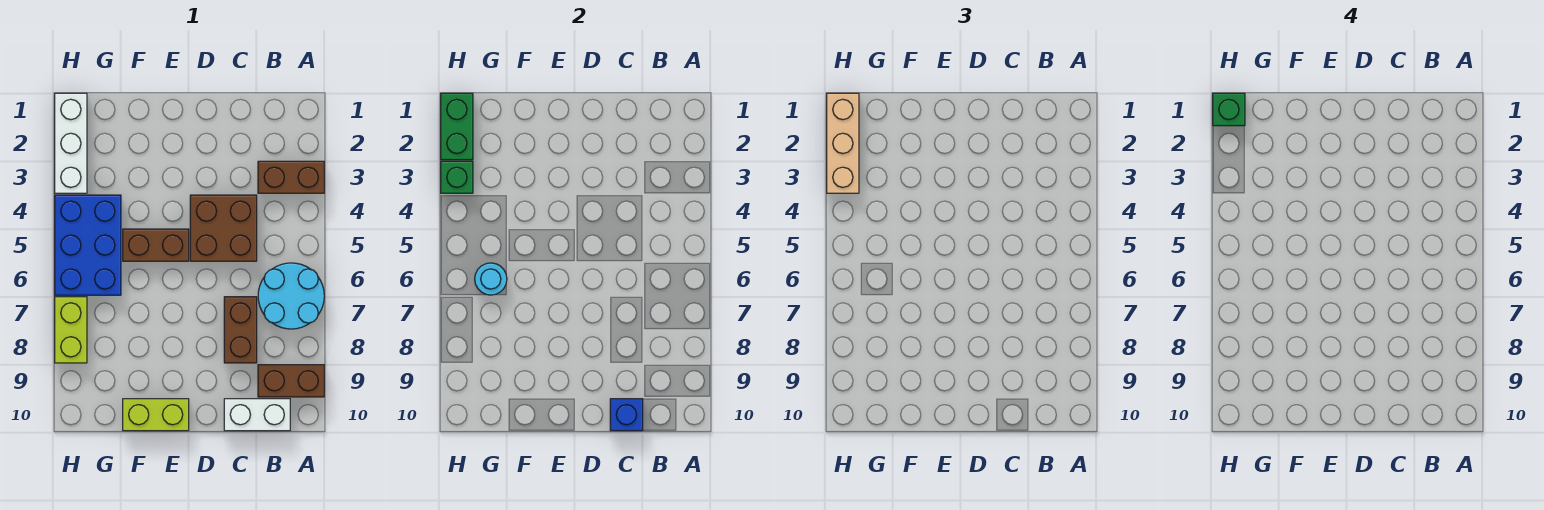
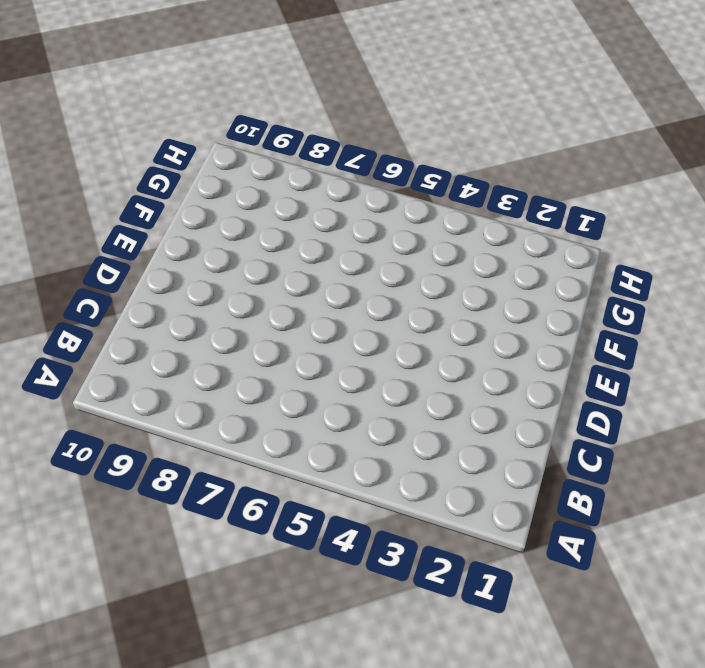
none -> brown 1x2 brick [258,161,324,193]
none -> cyan 2x2 round brick [258,263,324,329]
none -> brown 1x2 brick [258,365,324,397]

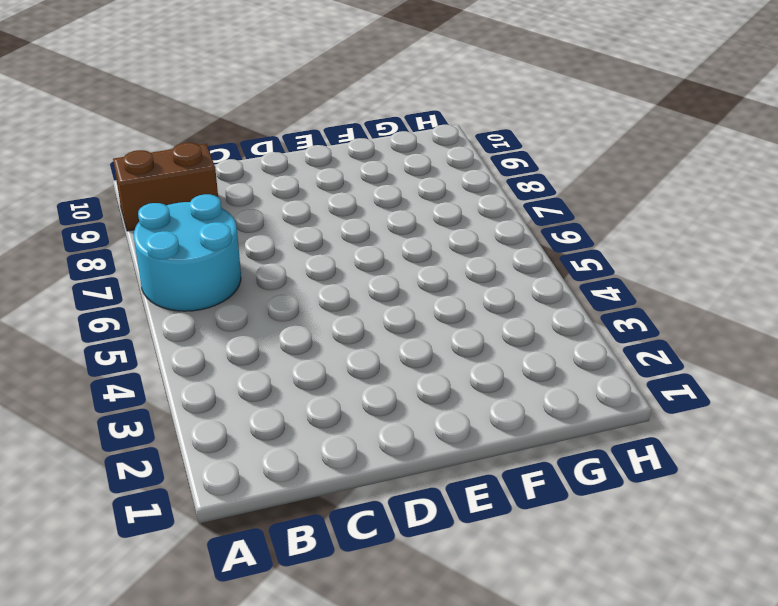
none -> brown 1x2 brick [258,161,324,193]
none -> white 1x2 brick [224,399,290,431]
none -> brown 2x2 brick [190,195,257,261]

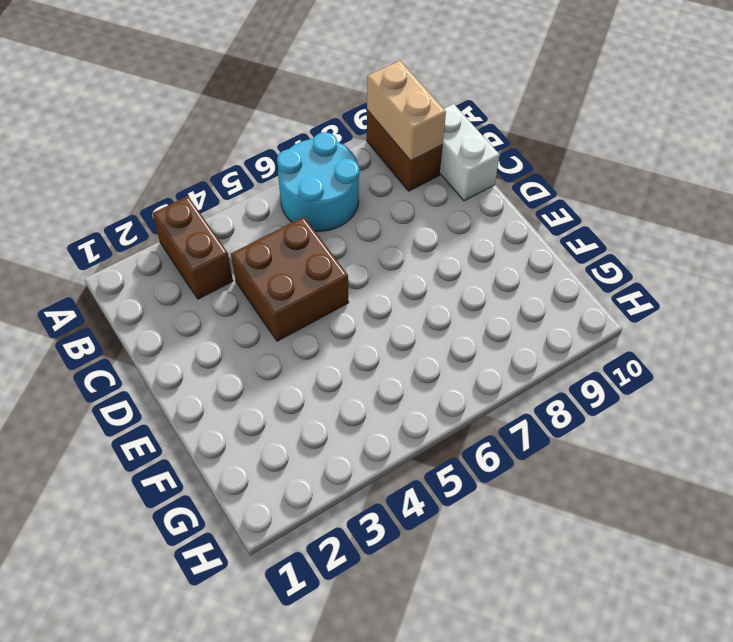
tan 1x2 brick [367,61,446,161] -> none
none -> brown 1x2 brick [224,297,257,363]
none -> brown 1x2 brick [123,229,189,261]
none -> lime 1x2 brick [123,399,189,431]

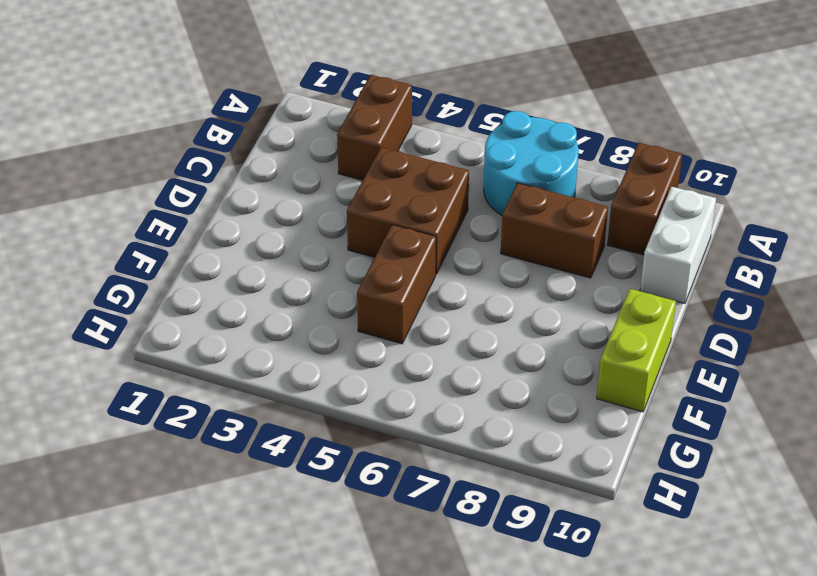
none -> blue 2x3 brick [55,195,121,295]
none -> white 1x3 brick [55,93,87,193]
none -> lime 1x2 brick [55,297,87,363]

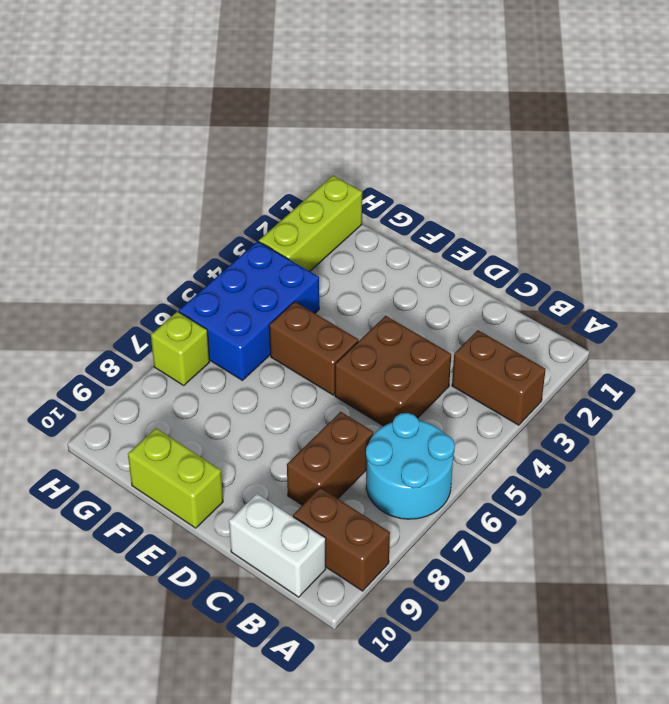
lime 1x3 brick [259,176,362,271] -> white 1x3 brick [55,93,87,193]
lime 1x1 brick [151,311,210,385] -> lime 1x2 brick [55,297,87,363]
none -> blue 1x1 brick [610,399,643,431]
none -> cyan 1x1 round brick [475,263,507,295]
none -> green 1x2 brick [441,93,473,160]

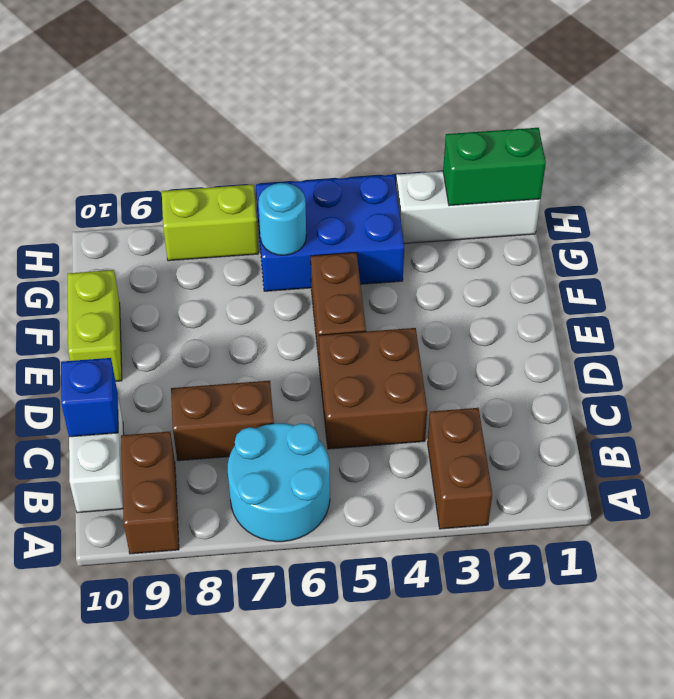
none -> green 1x1 brick [441,161,473,193]
none -> tan 1x3 brick [827,93,859,193]
none -> green 1x1 brick [1213,93,1245,126]

